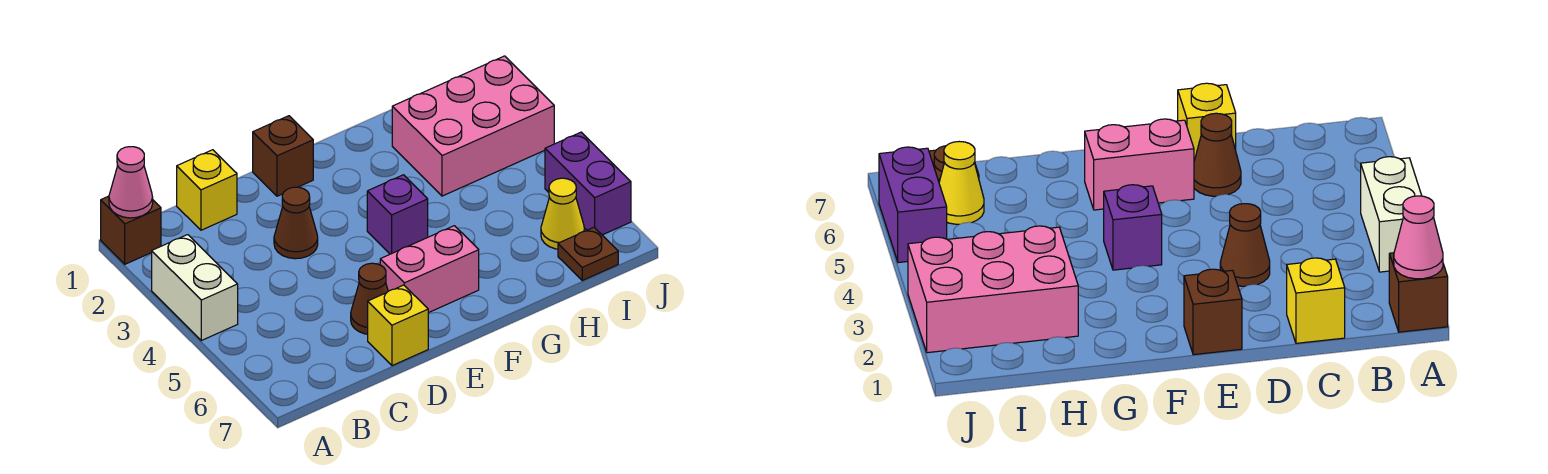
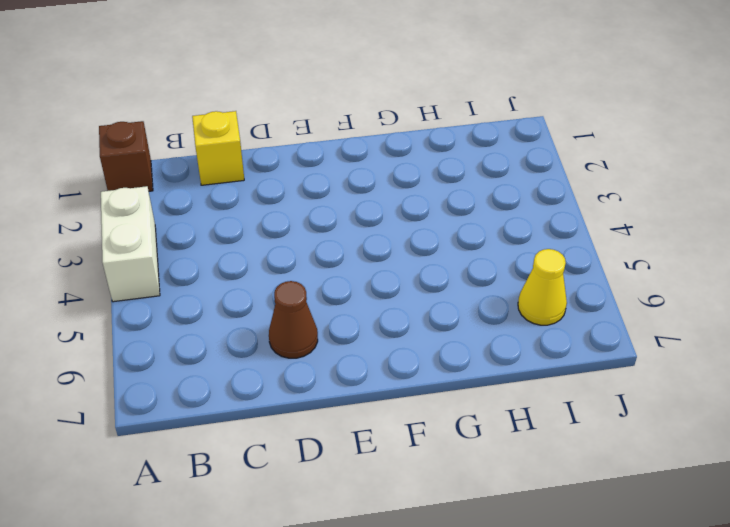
none -> brown 1x1 cone [274,187,318,259]
none -> yellow 1x1 brick [368,285,428,366]
none -> brown 1x1 brick [253,116,313,196]

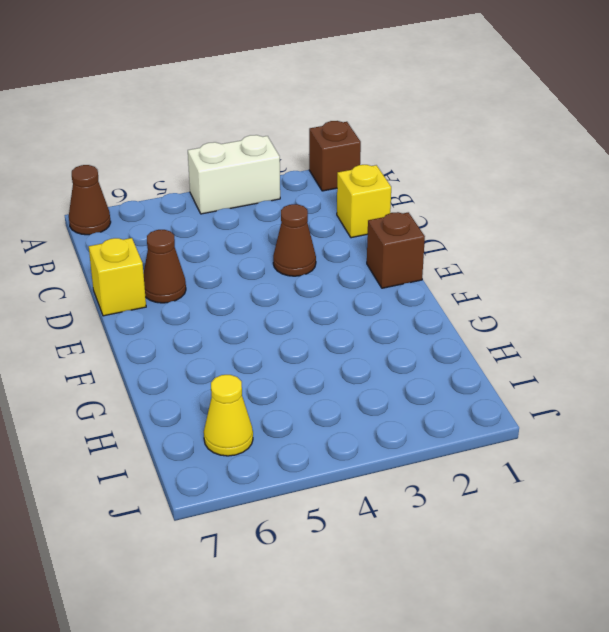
brown 1x1 cone [69,165,111,235] -> none
none -> pink 1x2 brick [380,226,479,313]
none -> purple 1x1 brick [367,175,428,254]
none -> pink 2x3 brick [392,56,554,196]

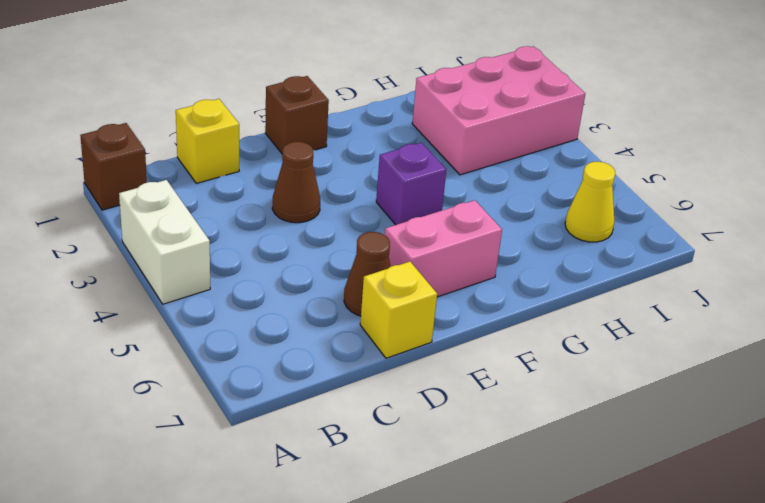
none -> brown 1x1 plate [558,227,618,280]
none -> purple 1x2 brick [545,132,631,235]
none -> pink 1x1 cone [109,147,153,218]

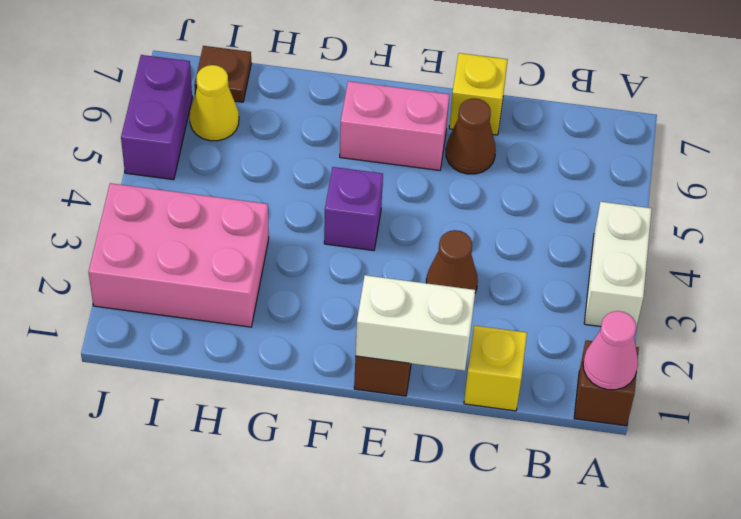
white 1x2 brick [355,275,475,371] -> none

